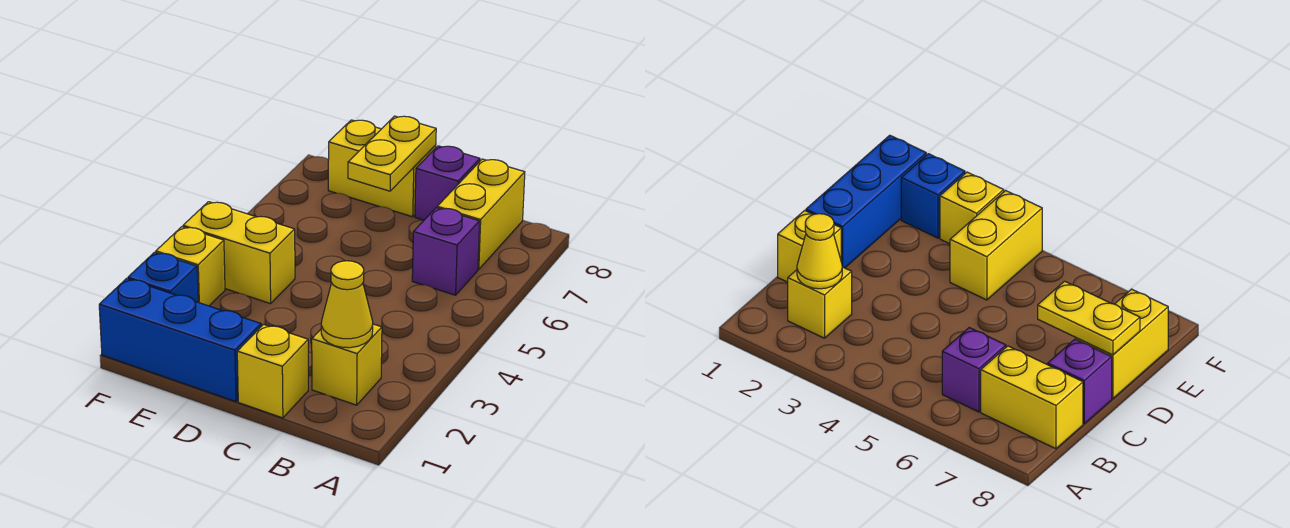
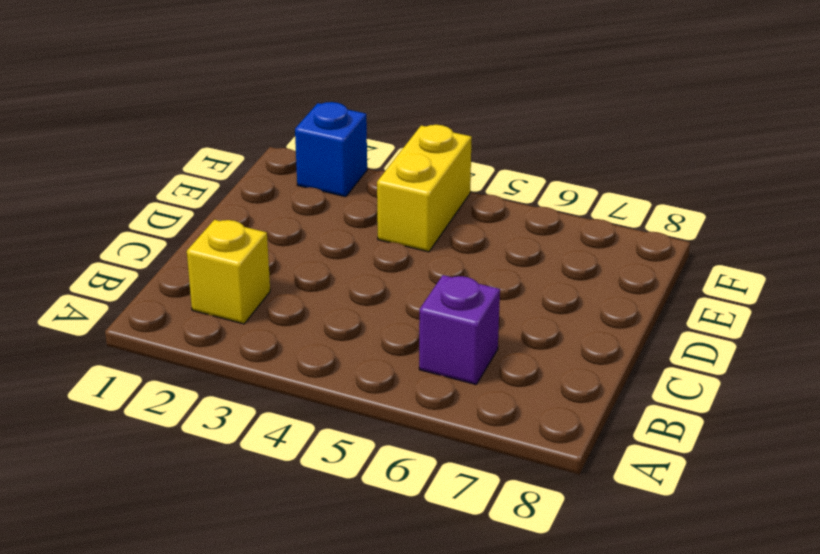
none -> yellow 1x2 brick [437,159,525,269]
none -> yellow 1x1 brick [237,324,308,418]
none -> purple 1x1 brick [415,146,480,220]

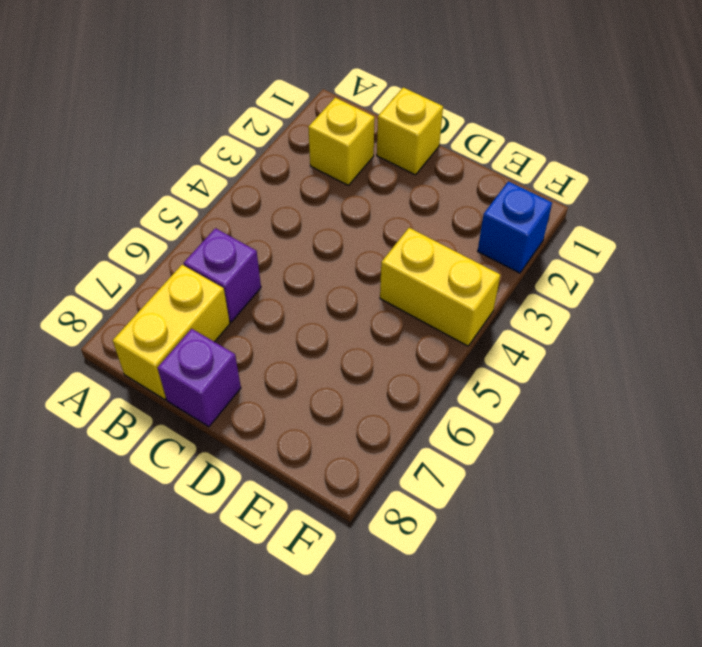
none -> blue 1x3 brick [99,279,261,402]
none -> yellow 1x2 brick [328,120,436,217]
none -> yellow 1x1 brick [156,227,225,306]

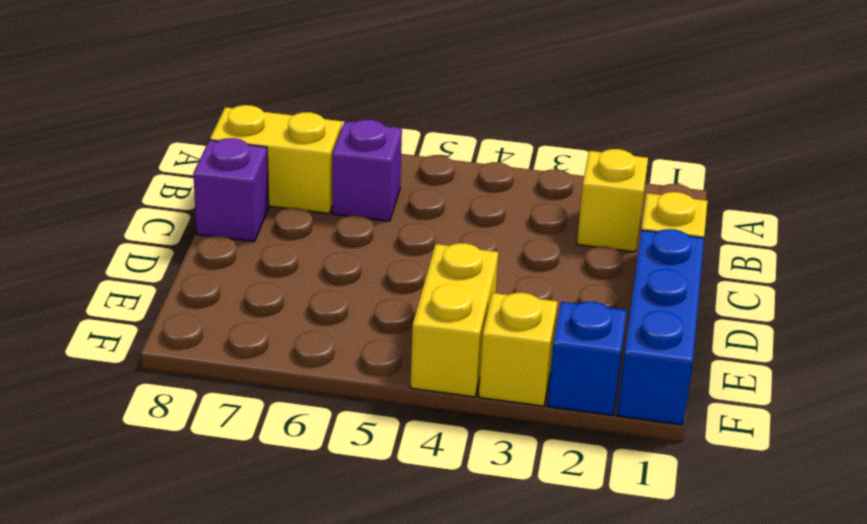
none -> yellow 1x2 brick [328,120,436,217]
none -> yellow 1x1 cone [321,261,373,348]
none -> yellow 1x2 plate [348,116,436,191]

